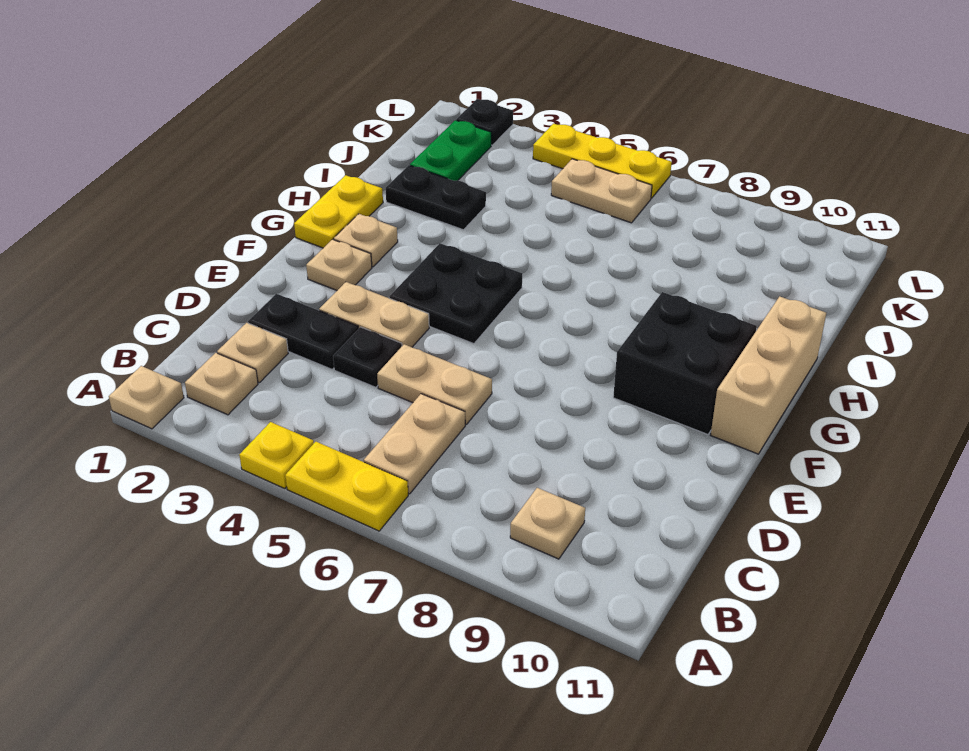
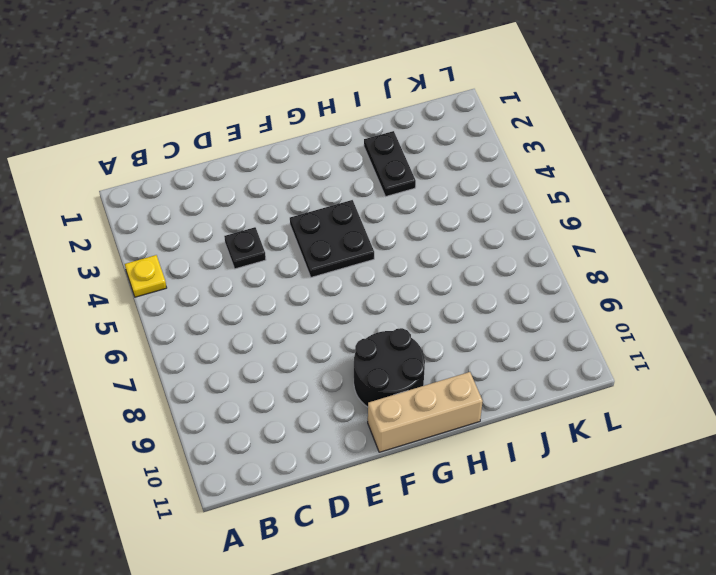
black 2x2 round brick [354,328,425,407] -> black 2x2 brick [613,292,757,434]
none -> tan 1x1 plate [109,366,184,429]
none -> yellow 1x2 plate [285,442,408,531]
none -> tan 1x1 plate [185,353,258,415]

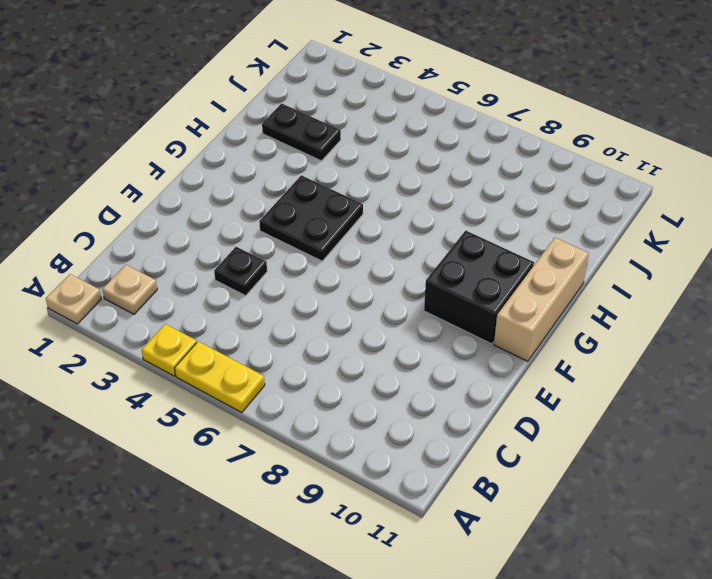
none -> tan 1x2 plate [364,394,465,494]
none -> tan 1x1 plate [510,488,585,559]
none -> tan 1x1 plate [217,323,288,383]

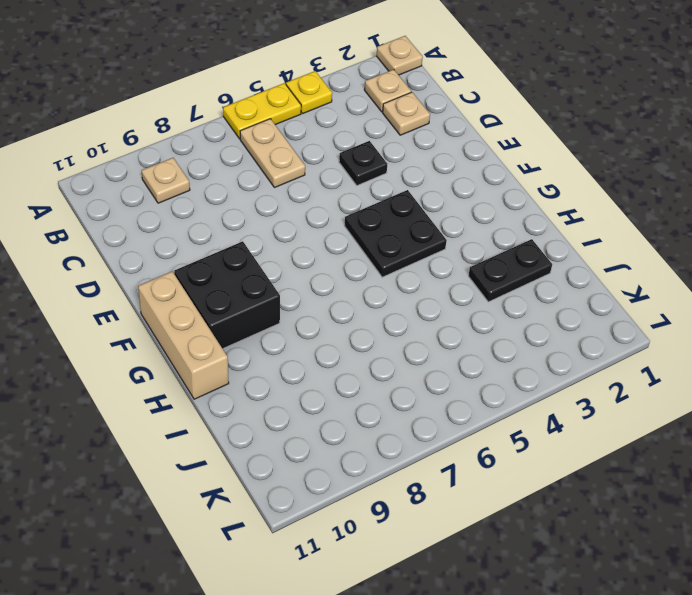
none -> black 1x2 plate [248,294,358,369]
none -> tan 1x2 plate [377,344,492,425]
none -> tan 1x2 plate [319,282,429,347]

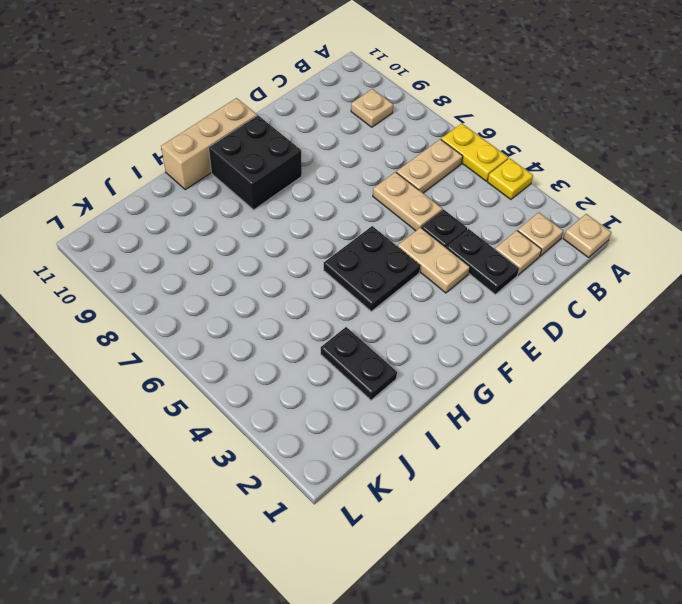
none -> tan 1x1 plate [306,239,372,290]
none -> yellow 1x2 plate [294,175,383,248]
none -> tan 1x1 plate [334,214,398,267]

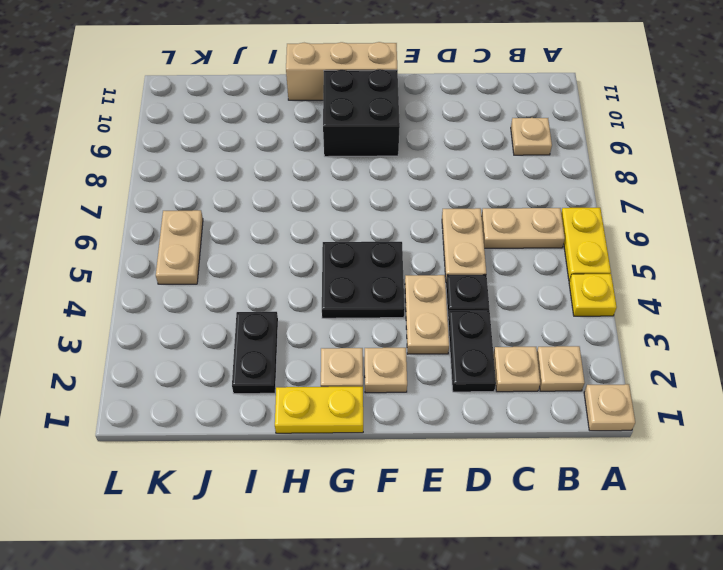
none -> green 1x2 plate [410,120,491,181]
none -> black 1x1 plate [456,99,513,145]
none -> yellow 1x3 plate [533,124,672,198]

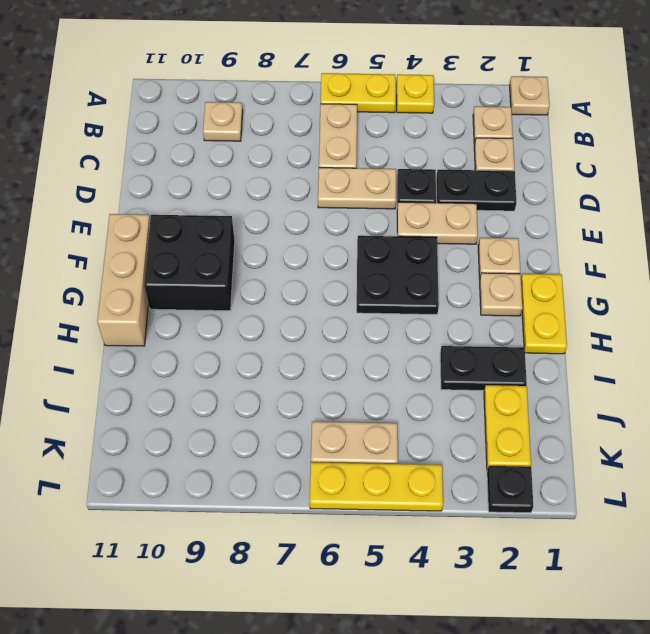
yellow 1x2 plate [484,385,531,470] -> green 1x2 plate [410,120,491,181]

